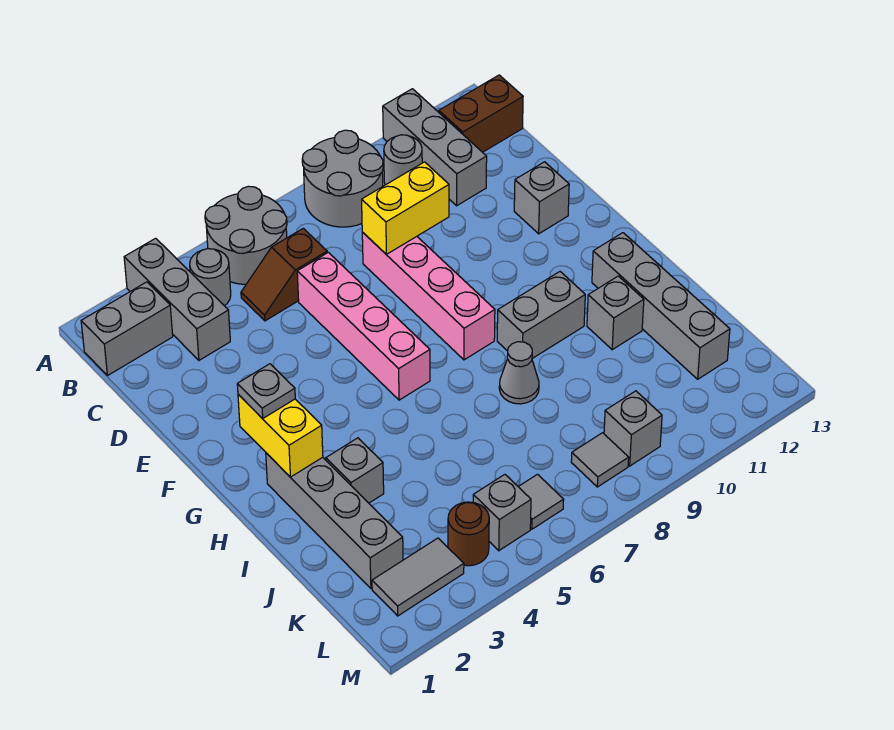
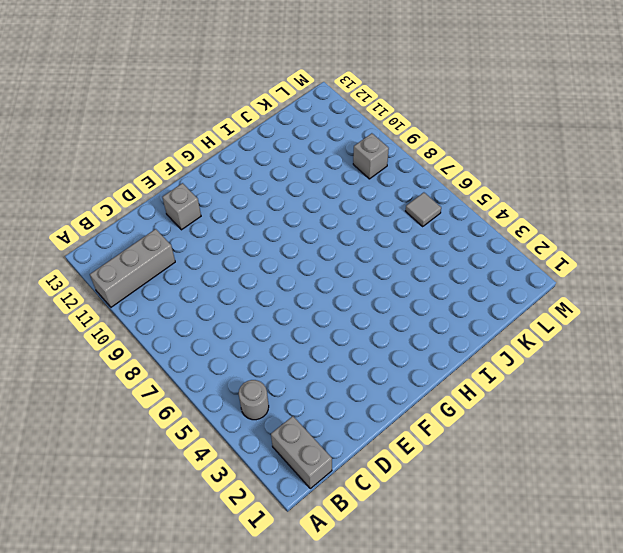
none -> grey 1x3 brick [124,238,230,360]
none -> grey 2x2 round brick [205,186,287,284]
none -> grey 2x2 round brick [302,130,383,227]

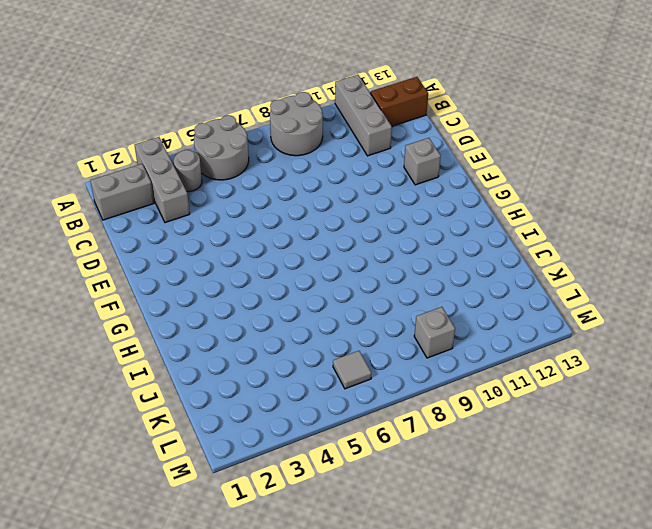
none -> grey 1x1 round brick [384,135,422,185]
none -> brown 1x2 slope [241,228,327,321]
none -> pink 1x4 brick [297,252,430,400]

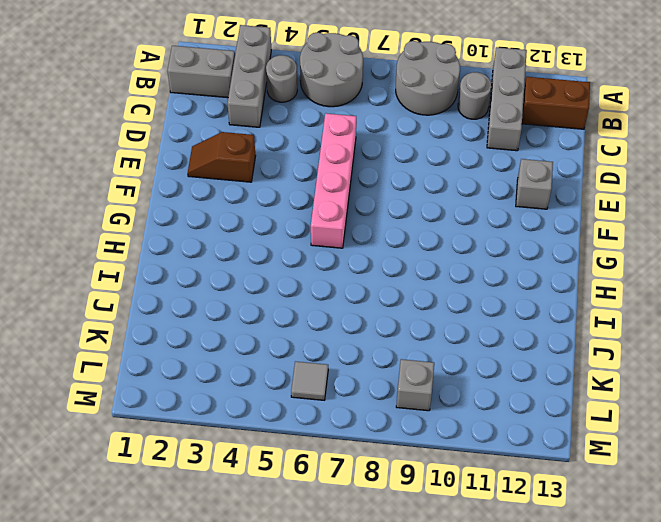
brown 1x2 slope [188,132,256,182] -> brown 1x2 slope moved to [241,228,327,321]
none -> pink 1x4 brick [362,232,495,360]
none -> grey 1x4 brick [266,453,403,589]
none -> grey 1x2 brick [497,272,585,359]

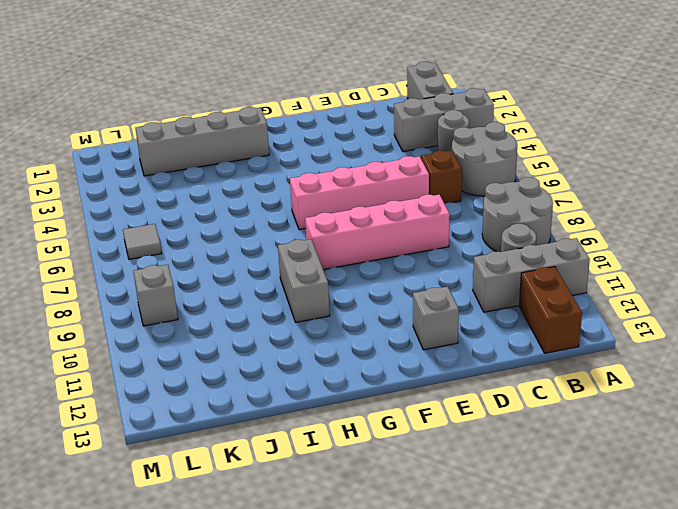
none -> grey 1x4 brick [592,233,730,379]
none -> grey 1x1 brick [326,438,384,503]
none -> grey 1x1 cone [499,342,539,404]

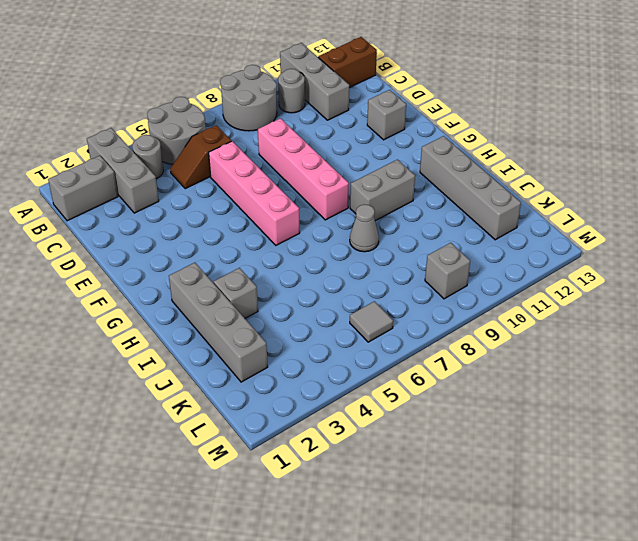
none -> grey 1x1 brick [587,276,644,350]
none -> grey 1x2 tile [372,538,464,616]
none -> brown 1x1 round brick [448,502,489,566]

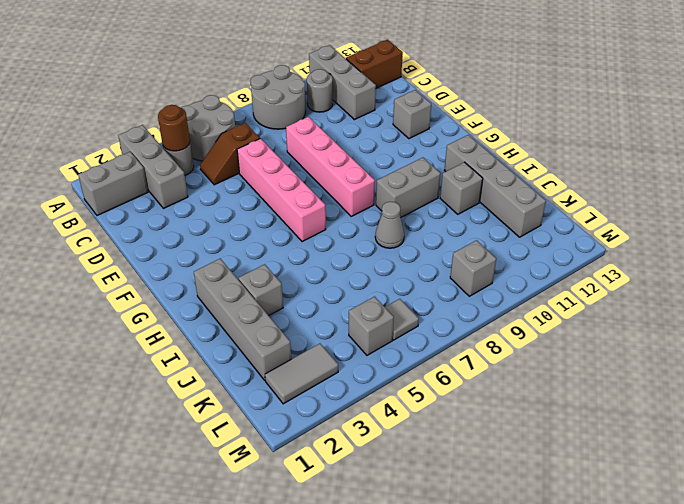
brown 1x1 round brick [158,105,190,151] -> brown 1x1 round brick moved to [448,502,489,566]
none -> grey 1x1 tile [571,433,629,487]
none -> yellow 1x2 brick [362,162,449,254]
none -> yellow 1x2 brick [238,395,323,477]

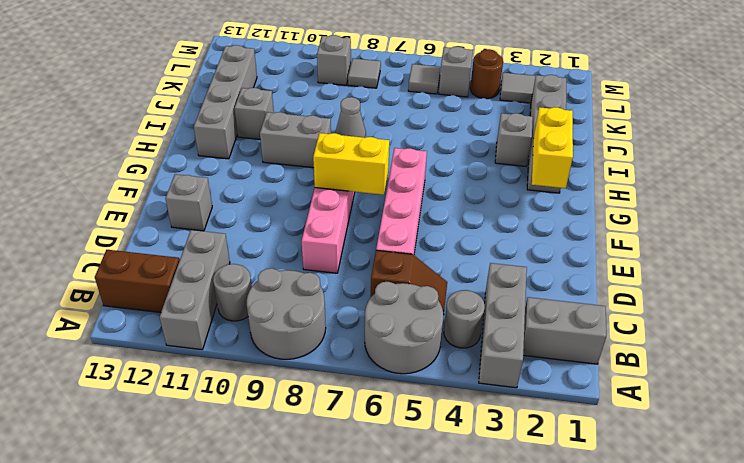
yellow 1x2 brick [313,133,389,195] -> yellow 1x2 brick moved to [362,162,449,254]
none -> grey 1x1 plate [237,364,295,419]

